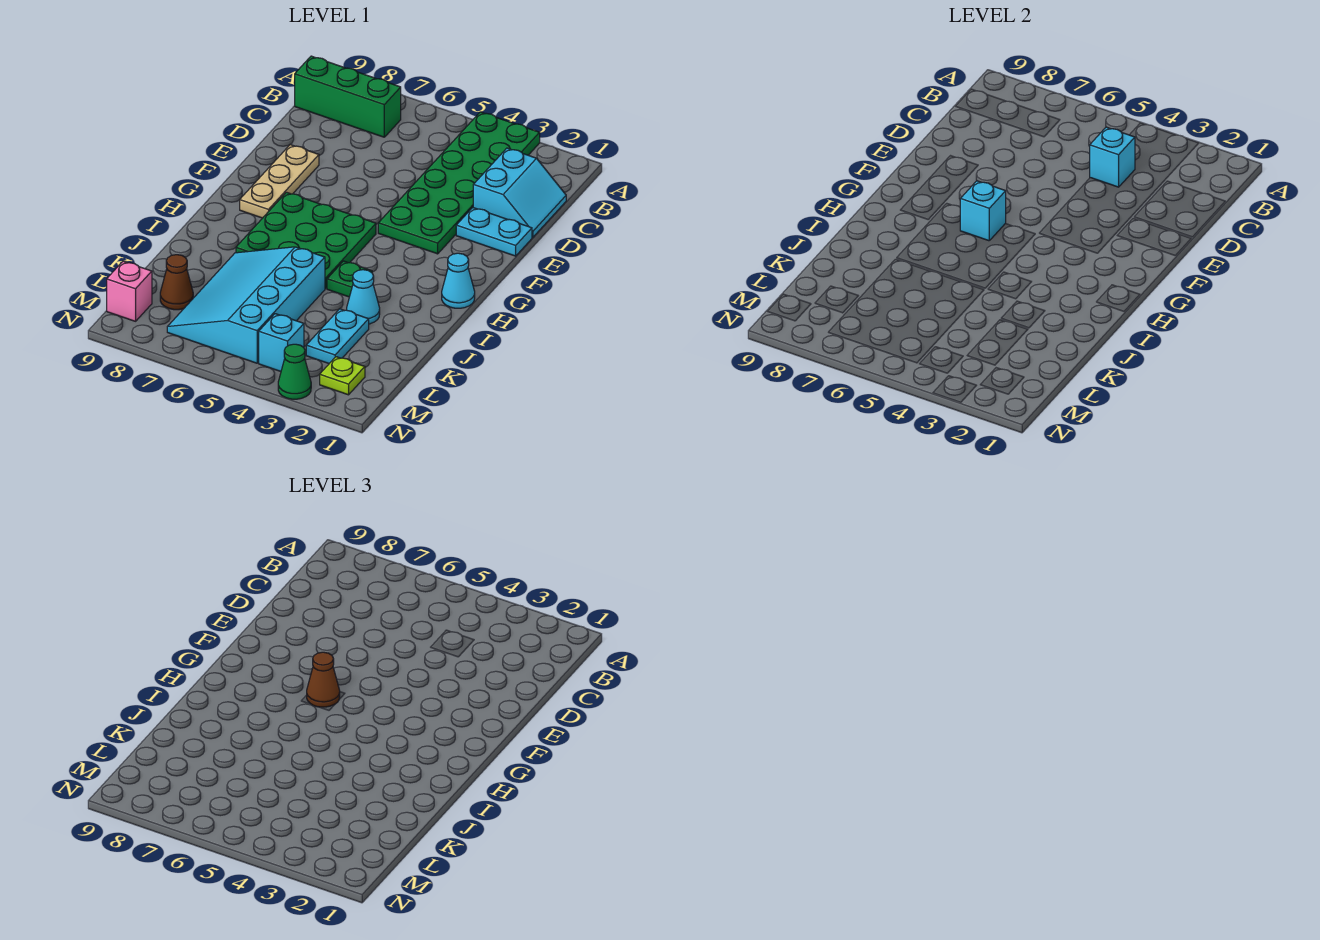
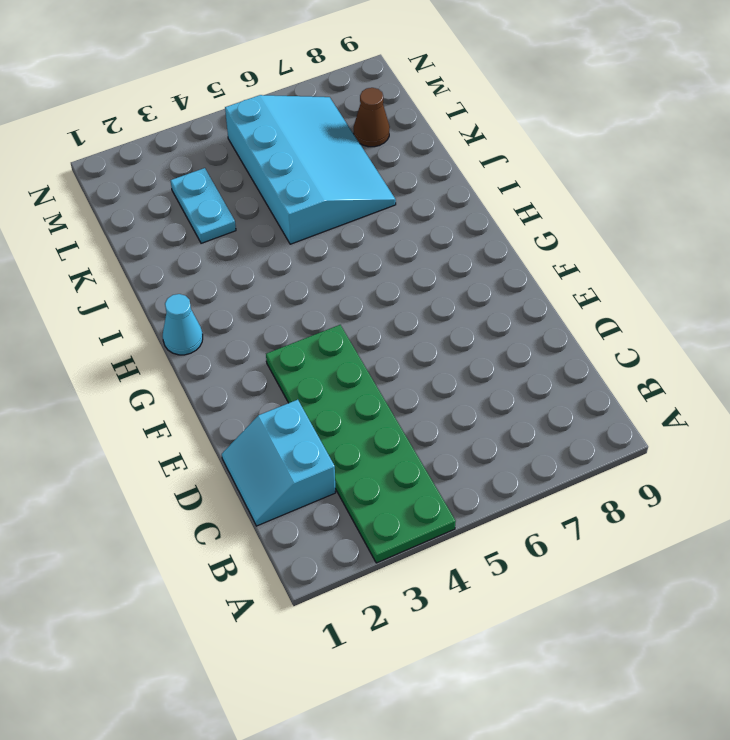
none -> green 1x3 brick [295,56,401,137]
none -> cyan 1x2 plate [456,208,532,256]
none -> tan 1x3 plate [240,145,319,218]

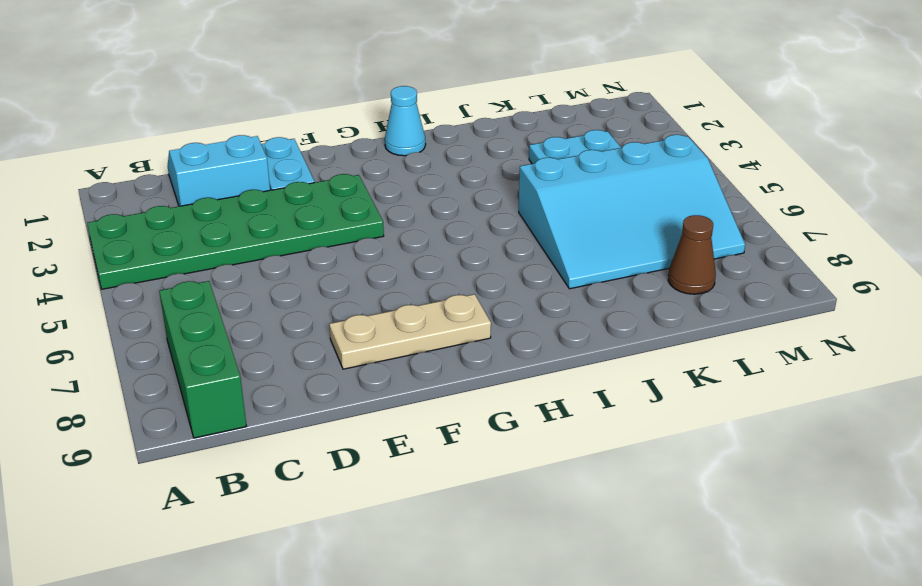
none -> green 3x3 plate [236,192,376,289]
none -> green 1x1 plate [327,261,372,297]
none -> cyan 1x1 cone [347,270,380,324]

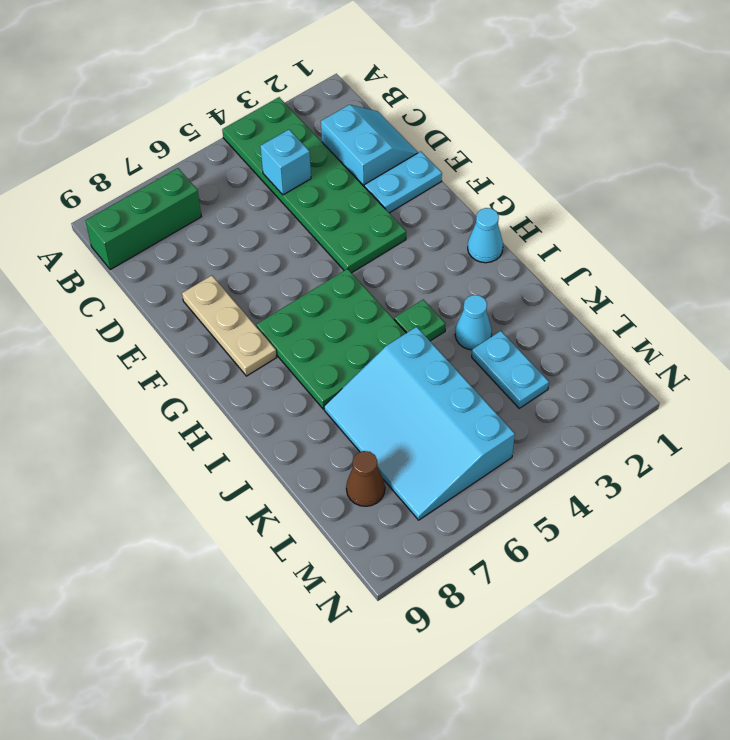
none -> lime 1x1 plate [320,357,365,395]
none -> cyan 1x1 brick [259,314,304,371]
none -> pink 1x1 brick [107,261,152,321]

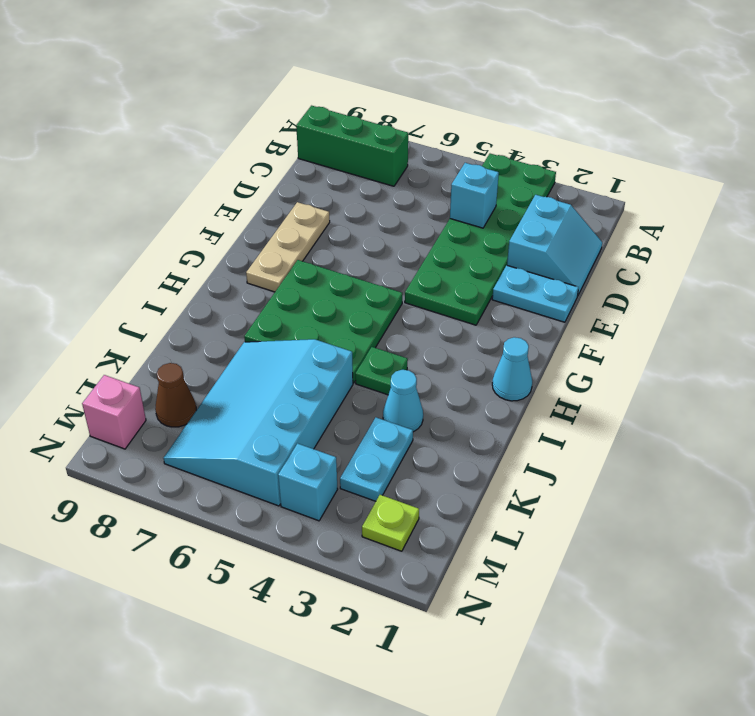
none -> green 1x1 cone [278,344,311,399]
none -> cyan 1x1 brick [960,181,1006,241]
none -> brown 1x1 cone [307,652,340,707]

